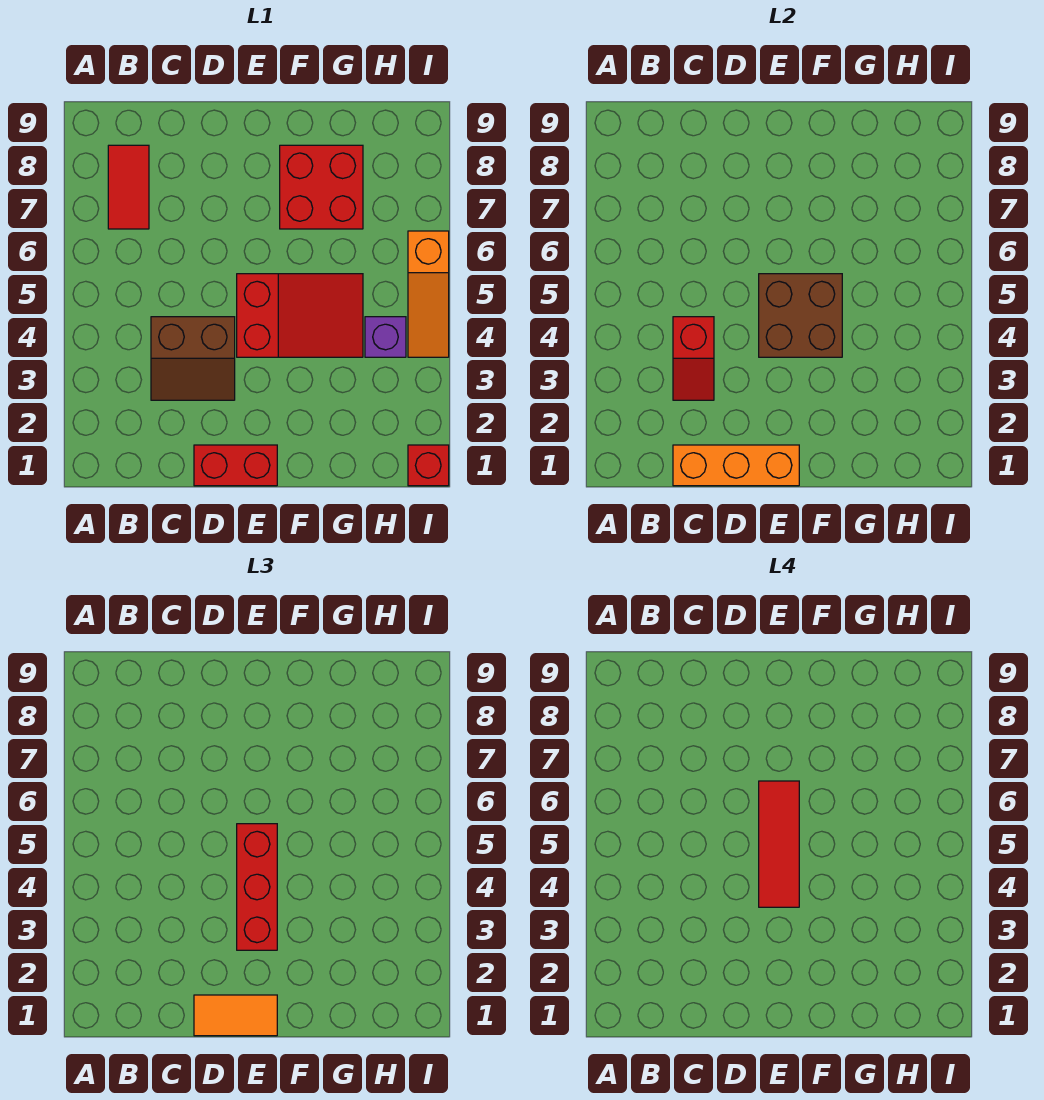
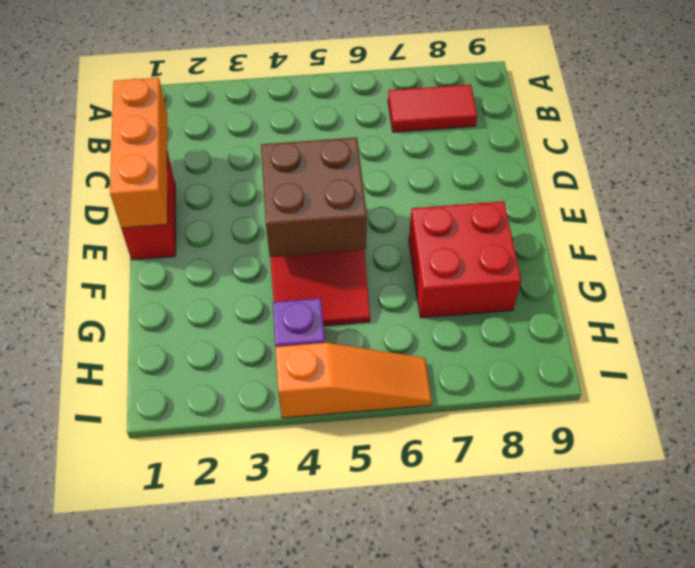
orange 1x3 slope [276,343,432,418] -> orange 1x3 slope turned to [408,231,449,357]
none -> brown 2x2 slope [151,317,235,400]
none -> red 1x1 brick [408,445,449,486]
none -> red 1x2 slope [673,317,714,400]

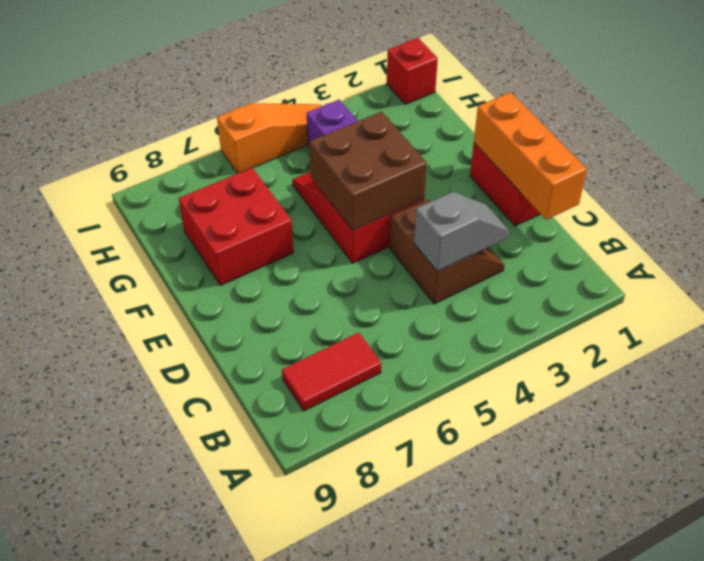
grey 1x2 slope [414,192,510,271] -> red 1x2 slope [673,317,714,400]
none -> orange 1x2 tile [194,995,277,1036]
none -> red 1x3 brick [237,824,277,950]
none -> red 1x3 tile [759,781,799,907]

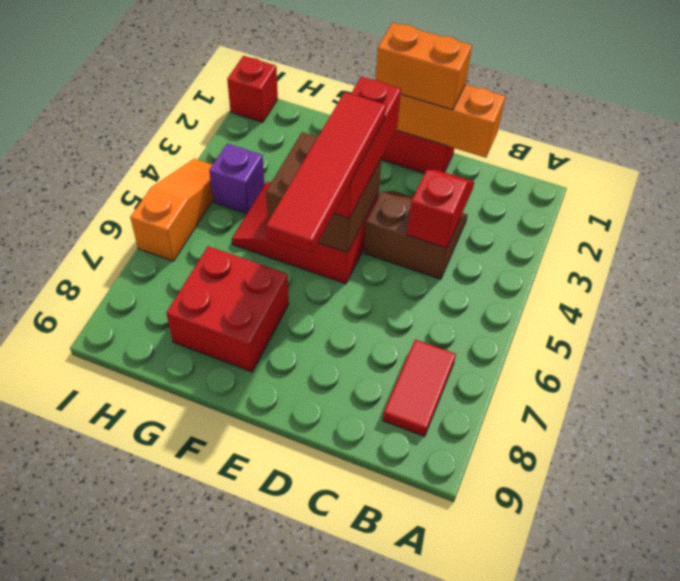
orange 1x2 brick [376,22,472,110] -> orange 1x2 tile [194,995,277,1036]
red 1x4 tile [266,92,386,253] -> red 1x3 tile [759,781,799,907]

